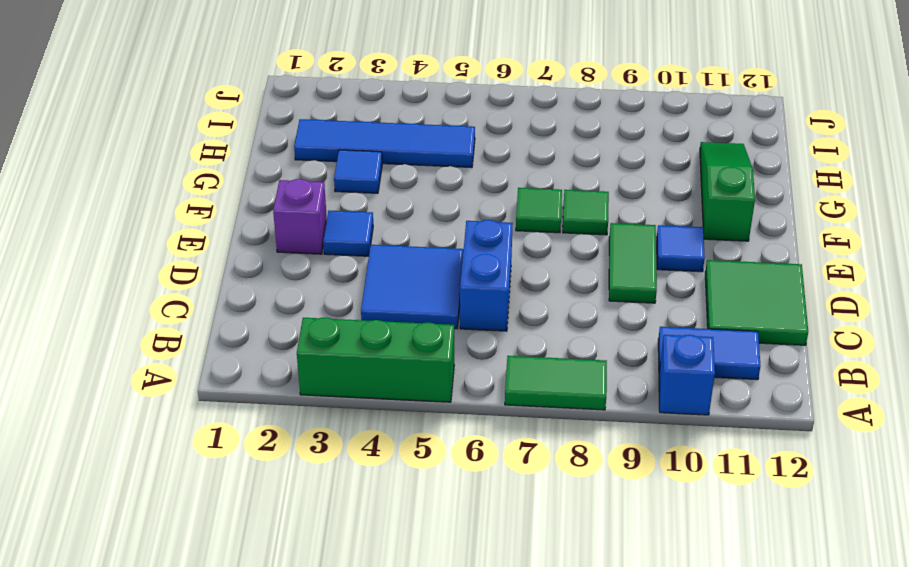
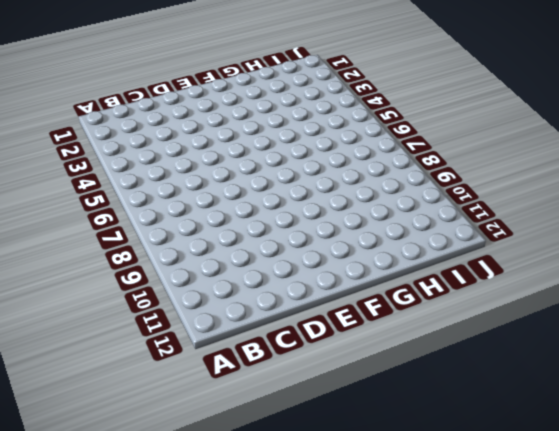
none -> green 1x3 brick [297,318,454,402]
none -> green 1x2 tile [505,356,607,410]
none -> blue 1x1 brick [659,335,715,415]

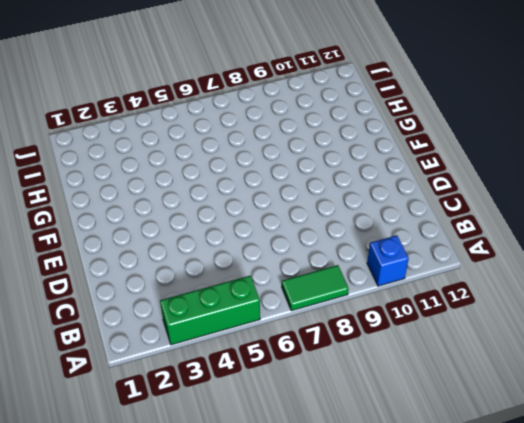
none -> blue 1x2 tile [658,327,760,380]
none -> blue 2x2 tile [361,245,464,329]
none -> blue 1x2 brick [460,220,513,331]

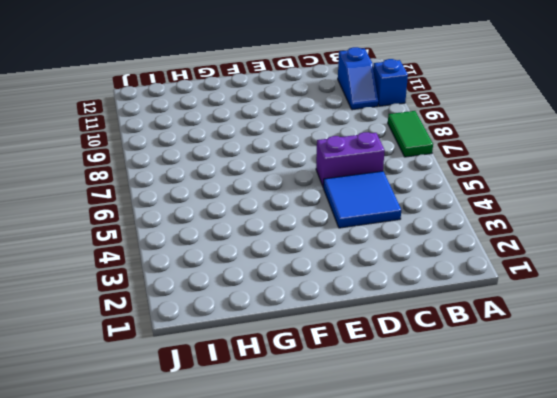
blue 1x2 slope [338,47,378,110] -> blue 1x2 tile [658,327,760,380]
purple 1x2 brick [316,132,385,188] -> blue 1x2 brick [460,220,513,331]
none -> green 1x3 brick [297,318,454,402]
none -> green 2x2 tile [705,260,808,345]
none -> green 1x2 tile [609,223,657,303]

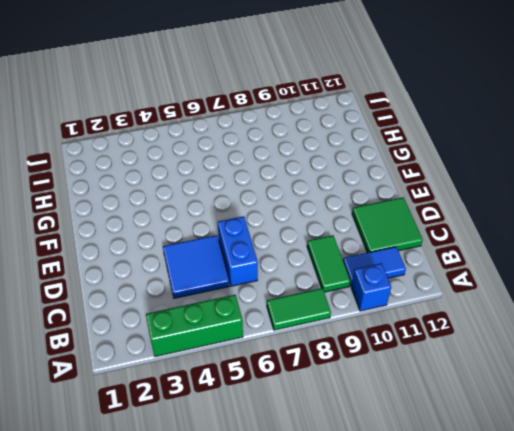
green 1x2 tile [307,235,350,292] -> green 1x2 tile moved to [609,223,657,303]
none -> purple 1x1 brick [273,179,327,254]
none -> blue 1x1 tile [323,211,373,256]
none -> blue 1x1 tile [657,225,705,272]

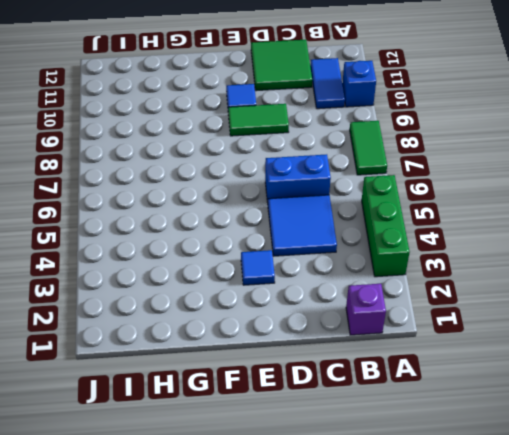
purple 1x1 brick [346,284,386,335] -> purple 1x1 brick moved to [273,179,327,254]
none -> green 1x1 tile [516,188,562,233]
none -> green 1x1 tile [563,190,609,235]
none -> green 1x3 slope [700,142,755,241]

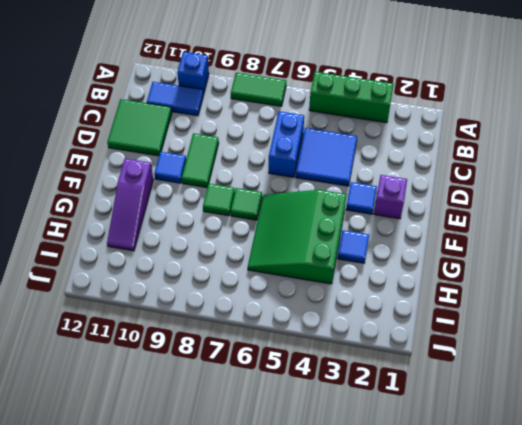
green 3x3 slope [248,190,347,284] -> blue 1x4 tile [294,119,475,168]
purple 1x3 slope [107,159,153,251] -> green 1x3 slope [700,142,755,241]

